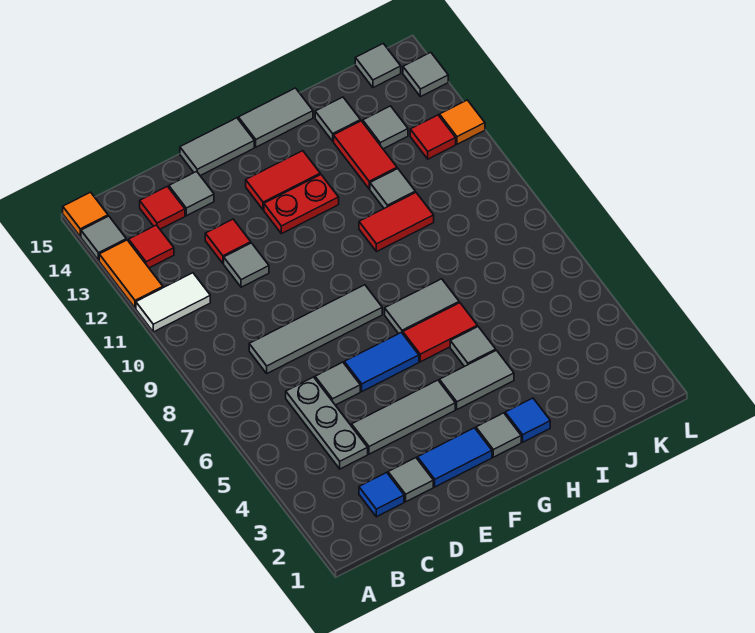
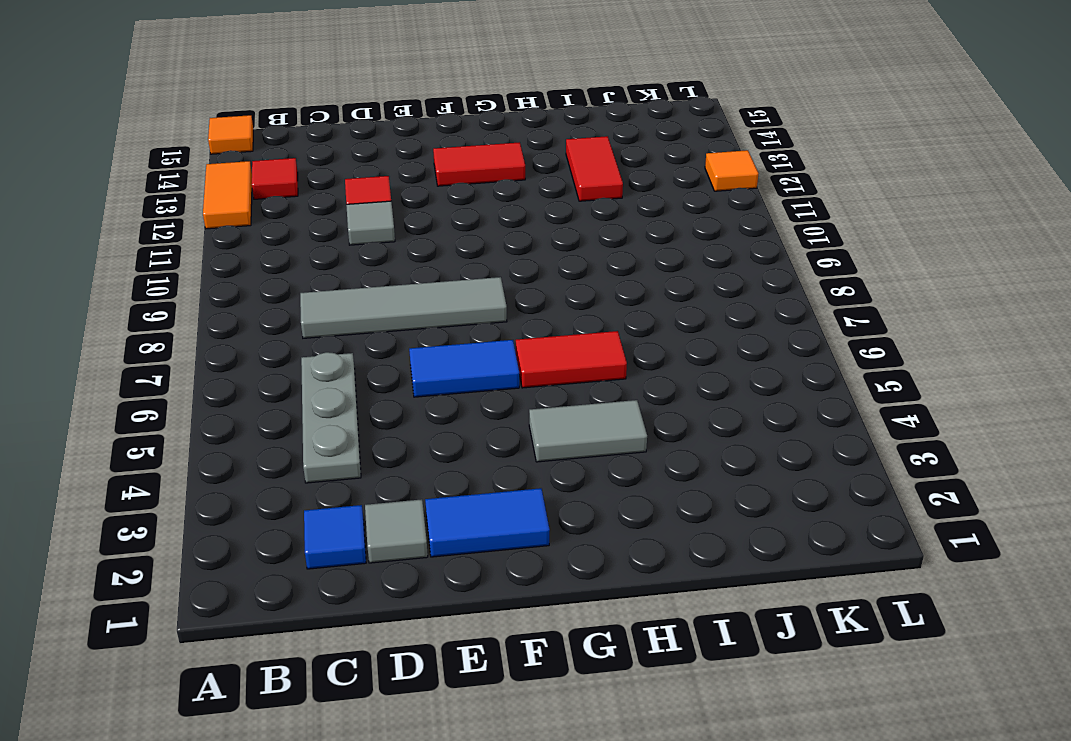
none -> white 1x2 tile [136,273,210,332]
none -> grey 1x1 tile [81,216,126,260]
none -> red 1x1 tile [140,186,185,229]
none -> grey 1x3 tile [352,380,455,454]

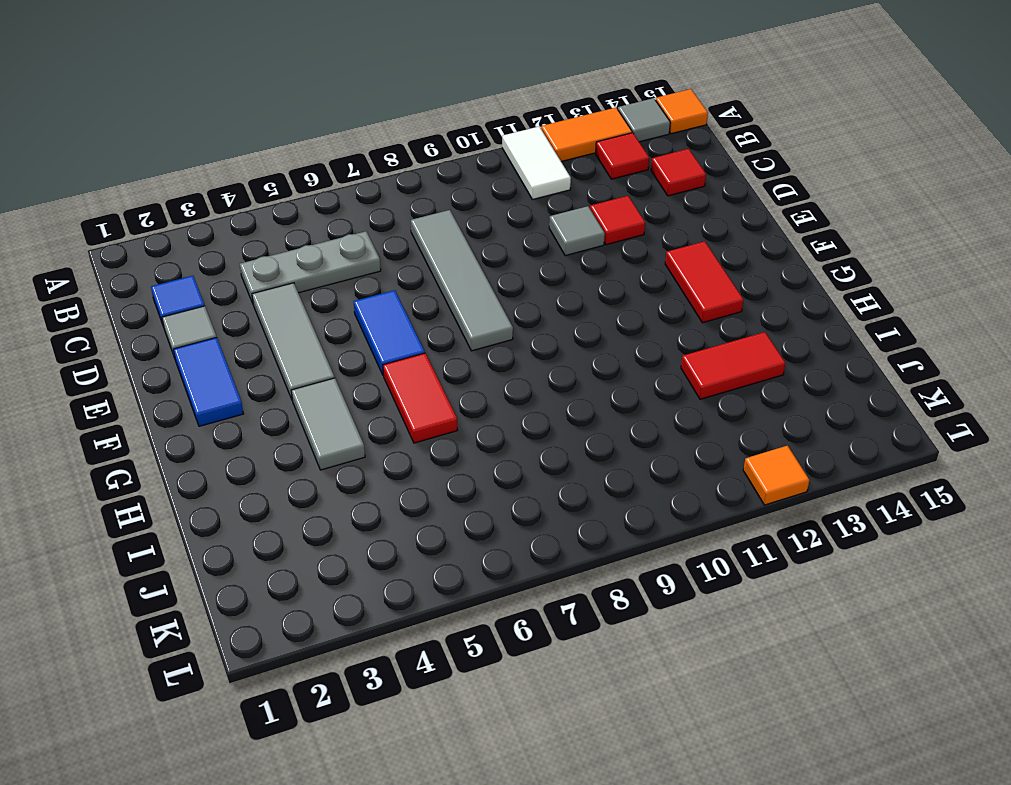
none -> grey 1x1 tile [315,362,360,405]
none -> grey 1x1 tile [169,171,214,216]
none -> grey 1x2 tile [180,118,254,176]
none -> red 1x2 plate [264,174,339,234]

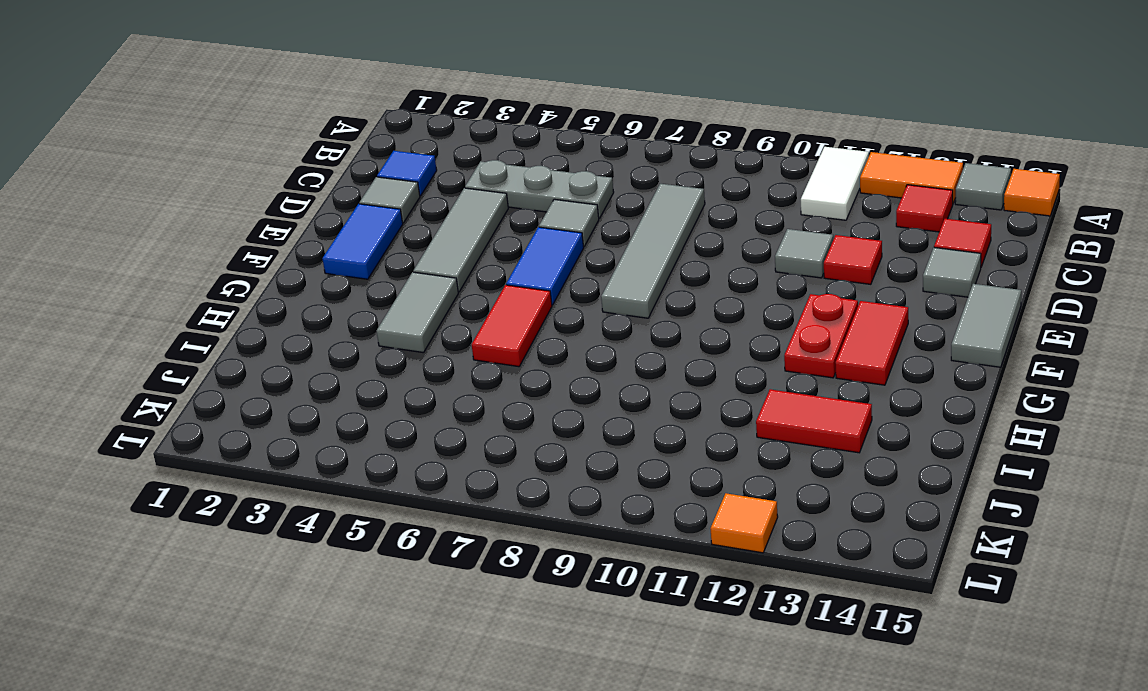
none -> grey 1x1 tile [476,413,521,457]
none -> grey 1x2 tile [385,279,459,334]
none -> grey 1x2 tile [238,88,313,147]
none -> blue 1x1 tile [505,398,550,442]

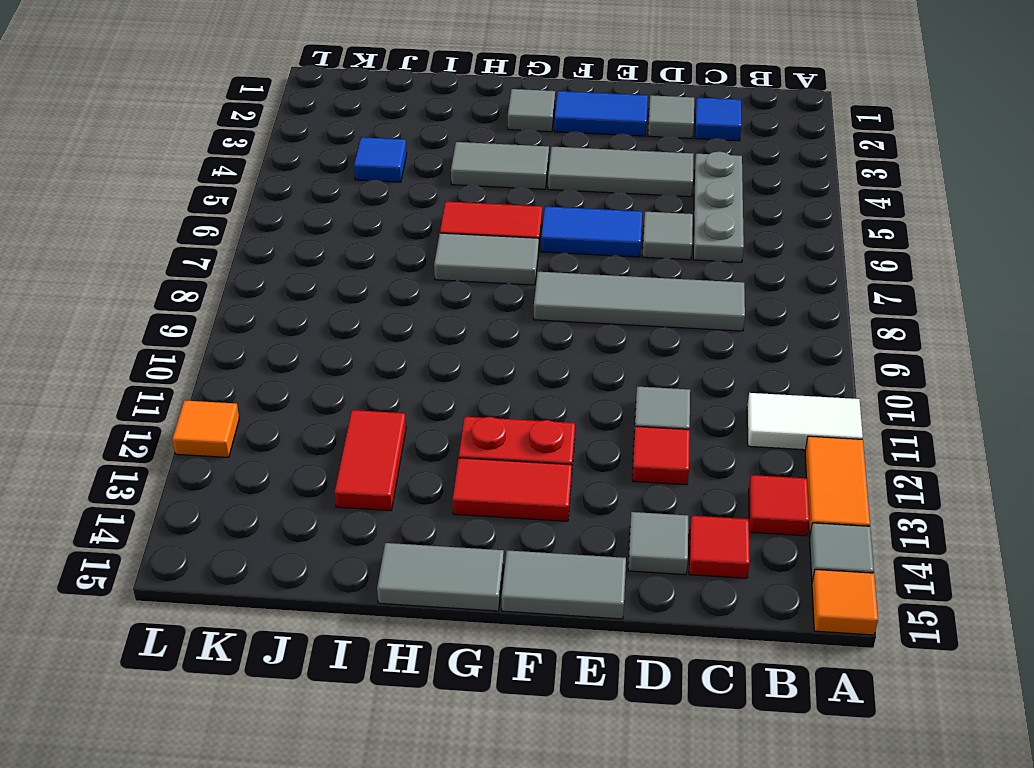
blue 1x1 tile [354,137,407,182] -> blue 1x1 tile moved to [505,398,550,442]
none -> grey 1x1 tile [450,327,496,367]
none -> red 1x2 tile [359,192,434,252]
none -> grey 1x1 tile [370,169,415,208]
none -> grey 1x1 tile [315,97,360,141]

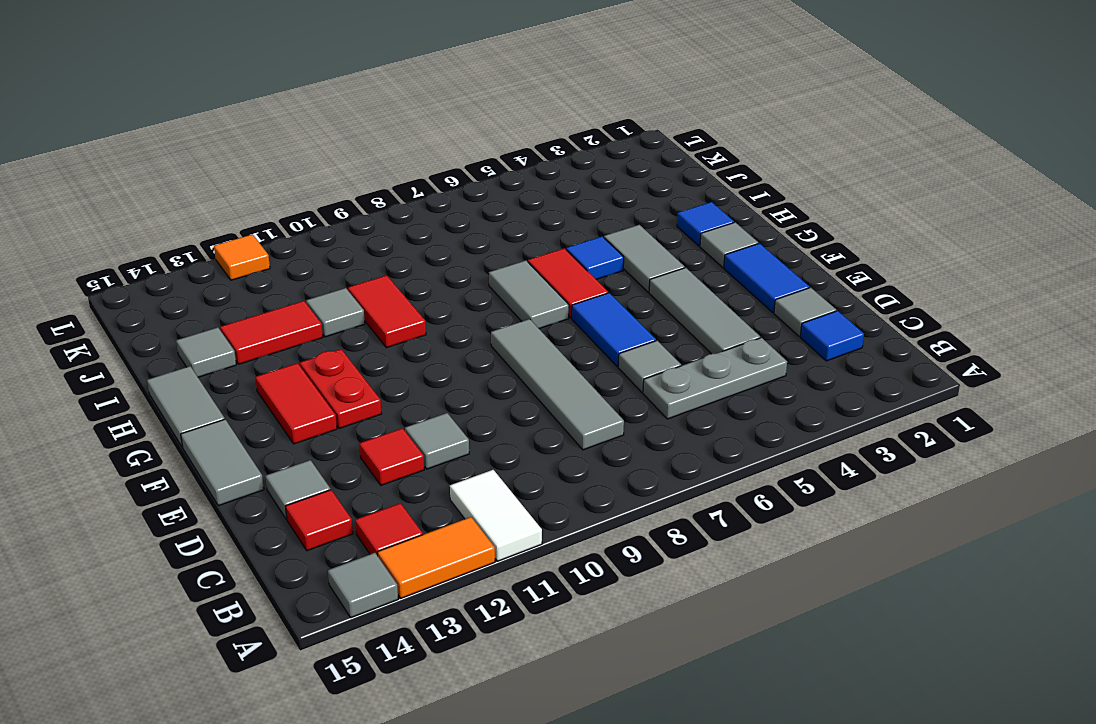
blue 1x1 tile [566,236,624,280] -> grey 1x1 tile [450,327,496,367]
none -> orange 1x1 tile [63,192,108,236]
none -> grey 1x1 tile [363,106,408,149]
none -> red 1x1 tile [410,115,456,159]
none -> grey 1x1 tile [355,44,401,88]

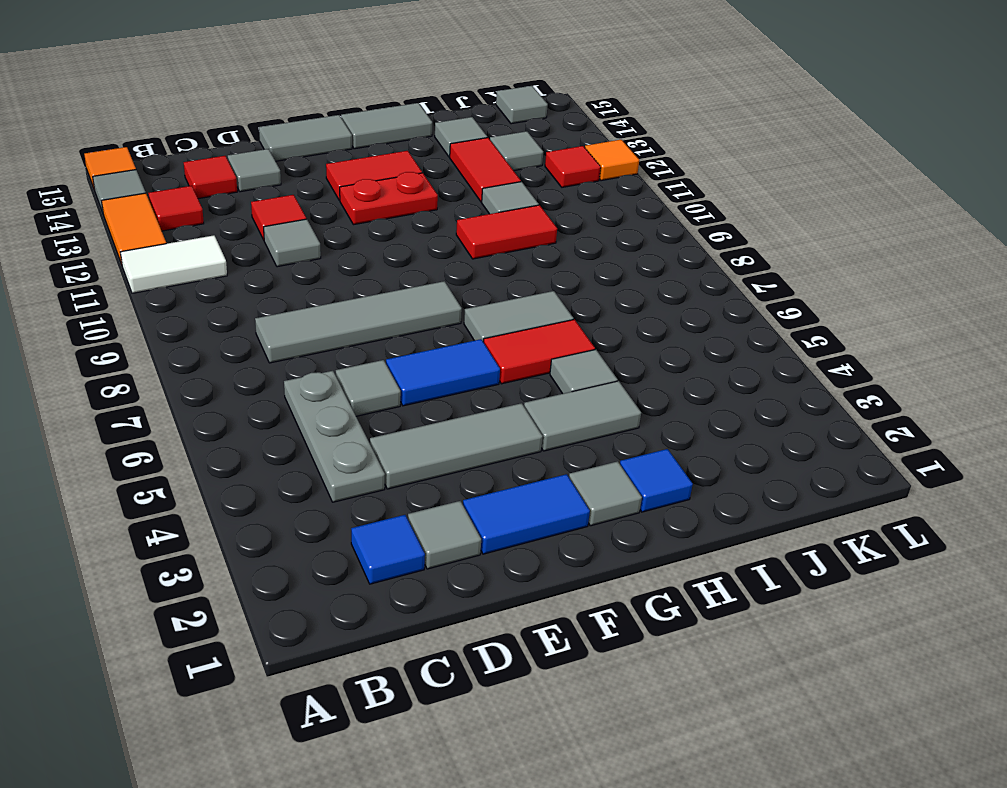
none -> grey 1x1 tile [403,52,448,97]

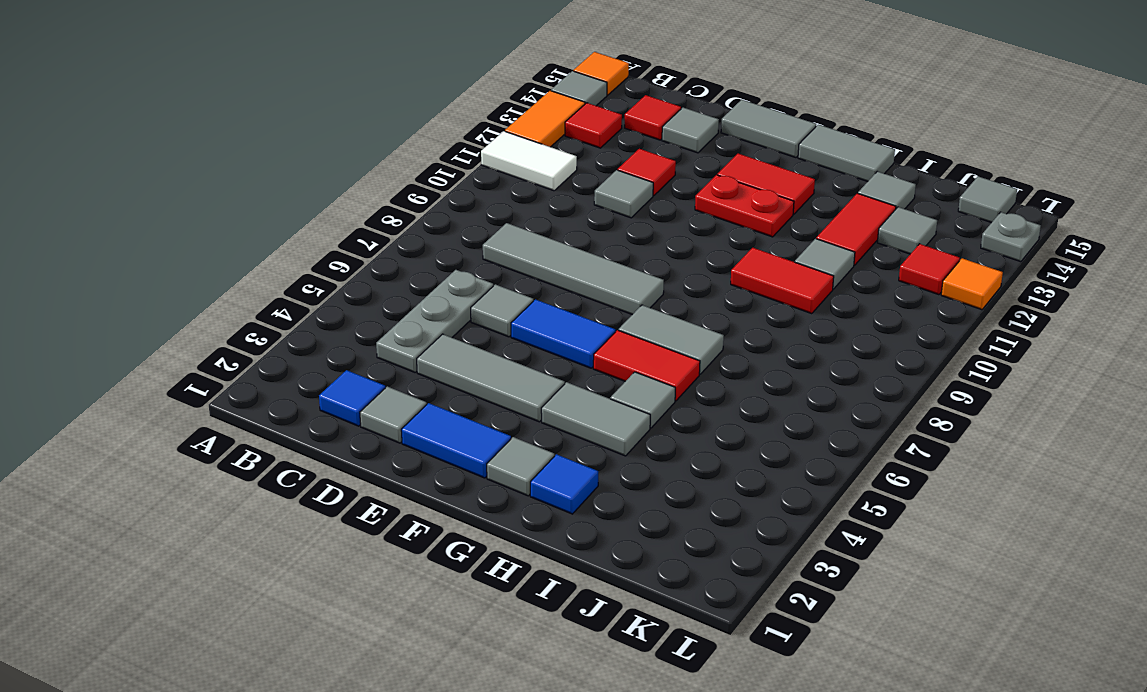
grey 1x1 plate [981,212,1041,262] -> grey 1x1 tile [403,52,448,97]

